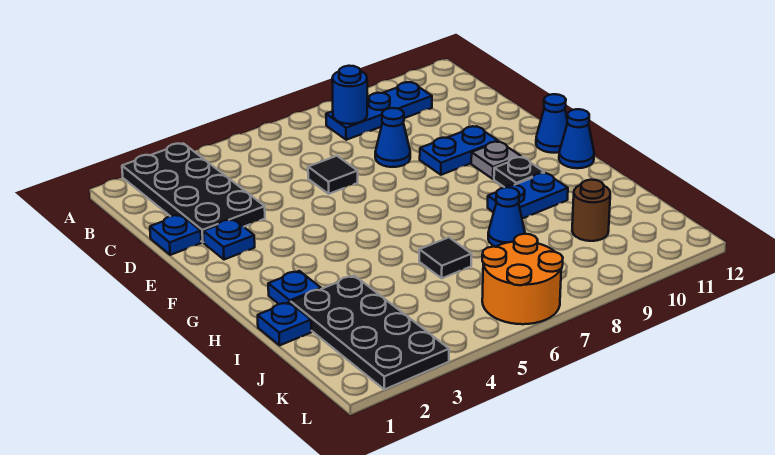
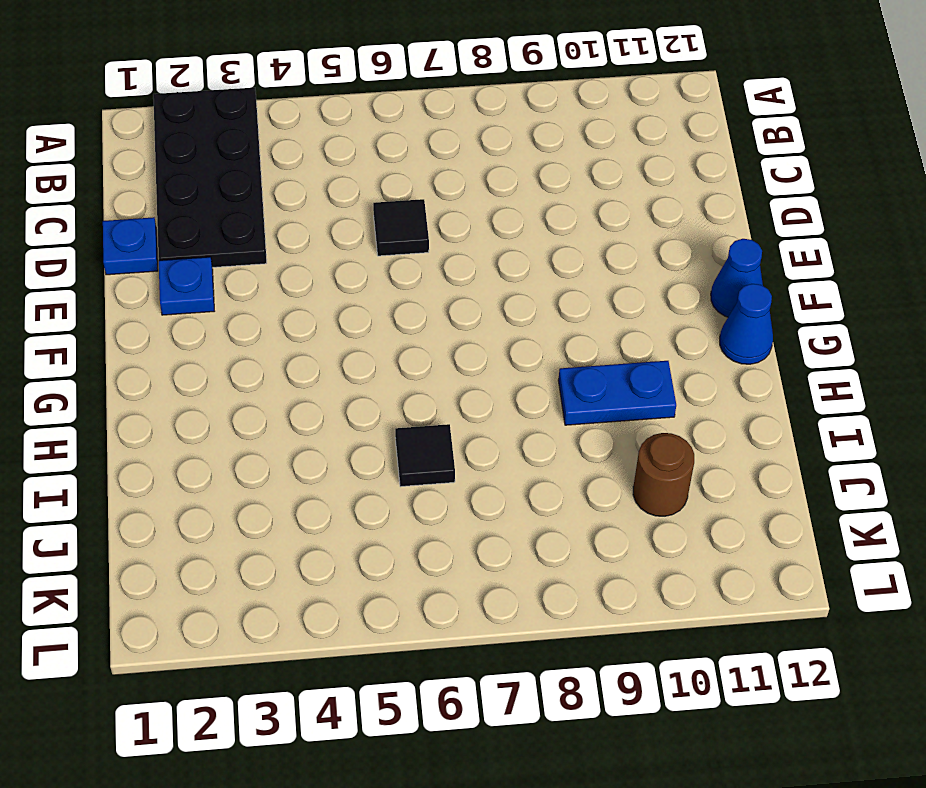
none -> blue 1x3 plate [326,82,432,140]
none -> blue 1x1 cone [375,108,410,167]
none -> blue 1x2 plate [420,126,498,175]

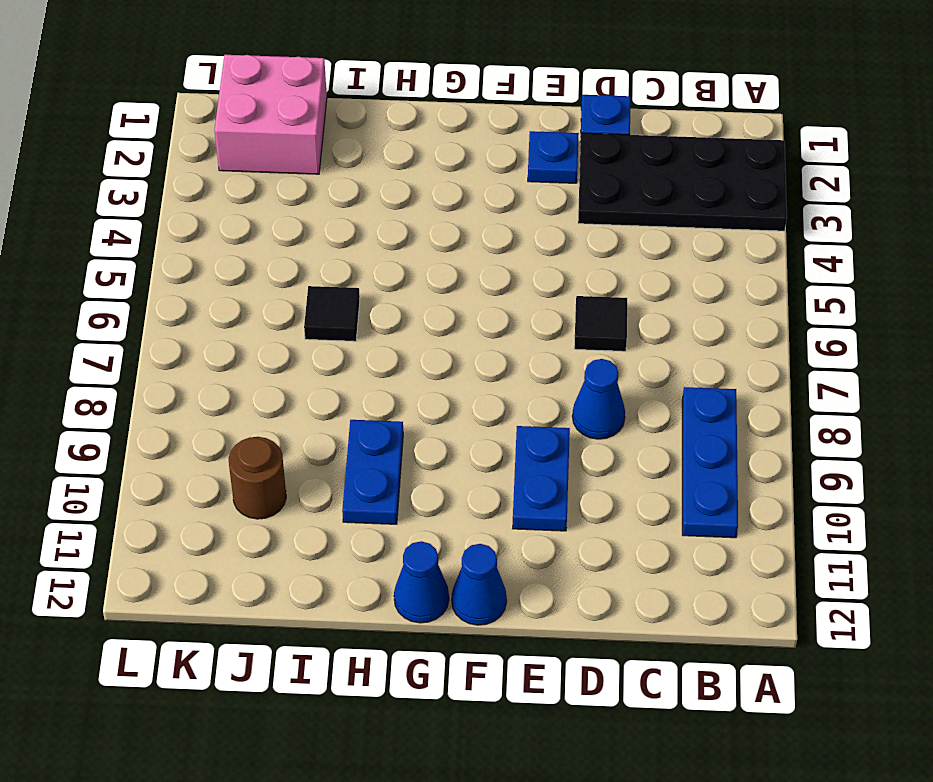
pink 2x2 brick [215,55,327,174] -> black 2x4 plate [291,276,449,389]
none -> grey 1x1 plate [471,142,521,179]
none -> black 1x1 plate [494,157,544,187]
none -> blue 1x1 plate [268,271,321,304]

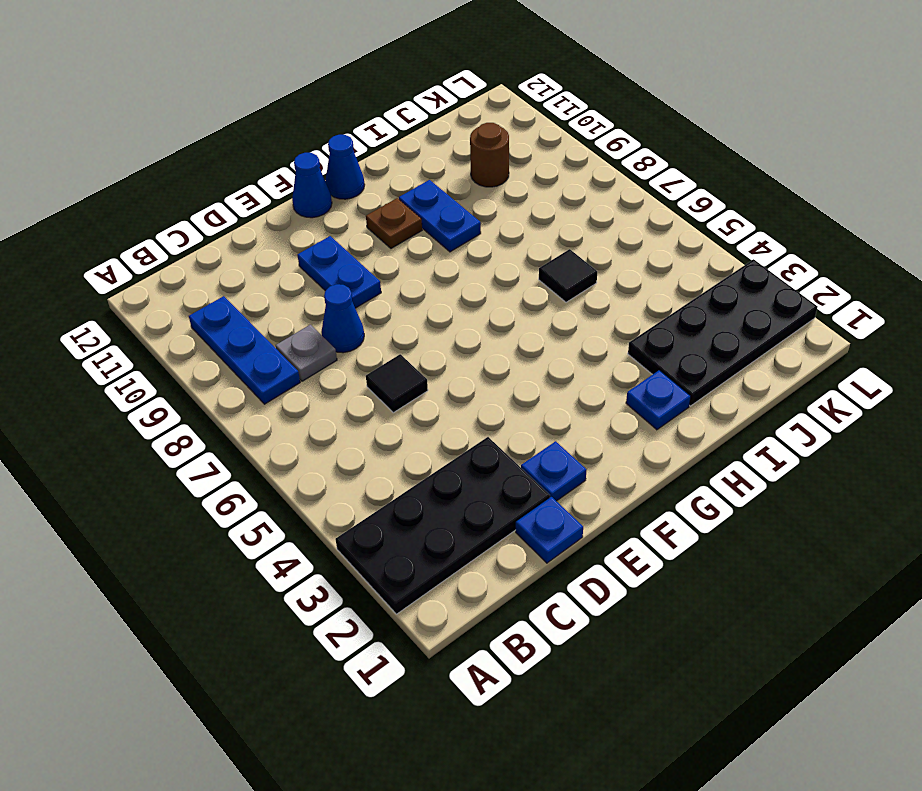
grey 1x1 plate [276,325,337,381] -> grey 1x1 plate moved to [471,142,521,179]
brown 1x1 plate [366,198,422,248] -> black 1x1 plate [494,157,544,187]
none -> blue 1x1 plate [258,302,311,345]
none -> blue 1x1 cone [488,187,525,247]
none -> orange 2x2 round brick [482,234,563,324]

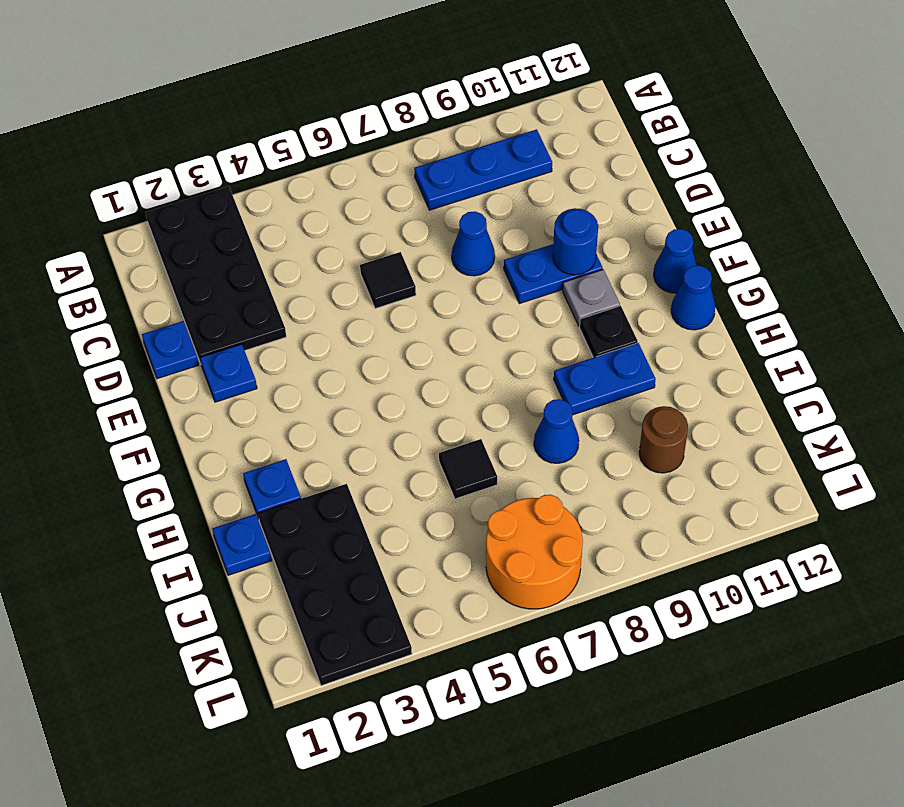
blue 1x1 round brick [553,208,598,275] -> blue 1x1 round brick moved to [332,66,367,124]

